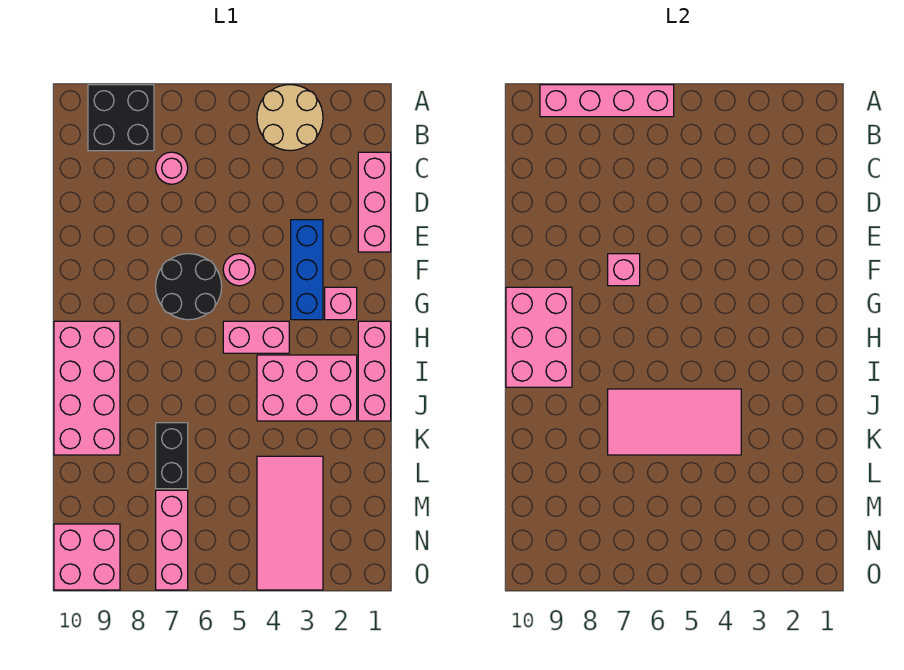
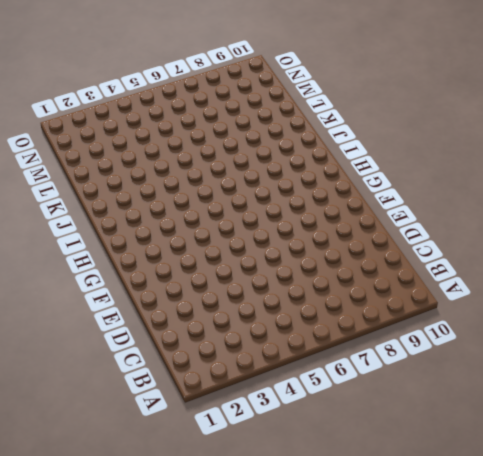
none -> tan 2x2 round brick [257,85,323,151]
none -> black 2x2 brick [88,85,154,151]
none -> pink 1x3 brick [358,152,391,252]

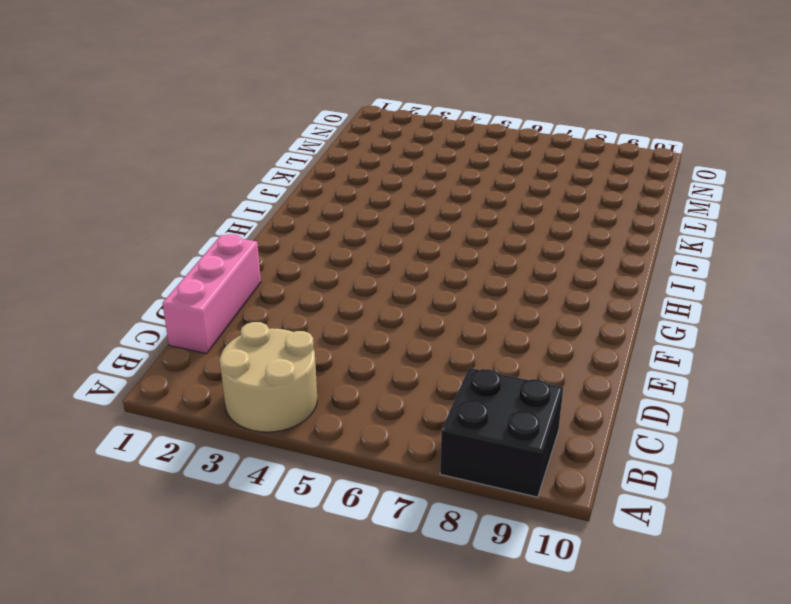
none -> pink 1x1 round brick [156,152,188,184]
none -> blue 1x3 brick [291,220,323,320]
none -> pink 1x1 round brick [223,254,255,286]

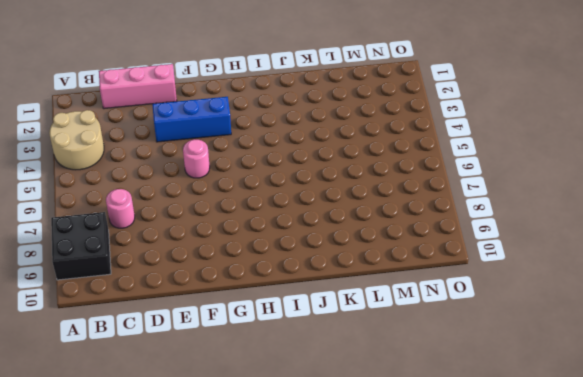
none -> black 2x2 round brick [156,254,222,320]
none -> pink 1x1 brick [325,287,357,320]
none -> pink 1x3 brick [358,321,391,421]

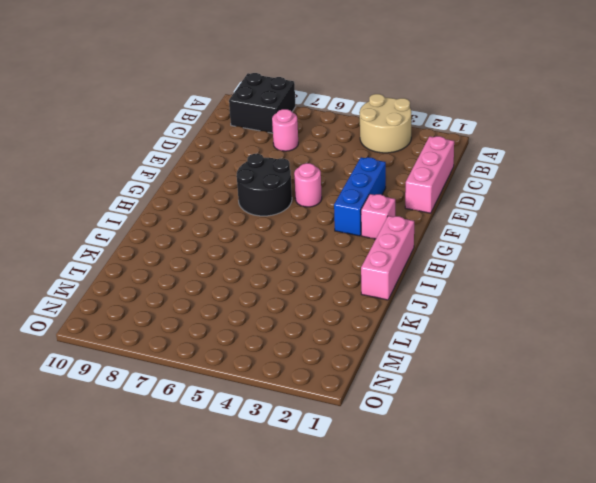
none -> pink 1x2 brick [223,321,289,353]
none -> pink 2x4 brick [54,321,120,455]
none -> pink 2x3 brick [257,355,357,421]

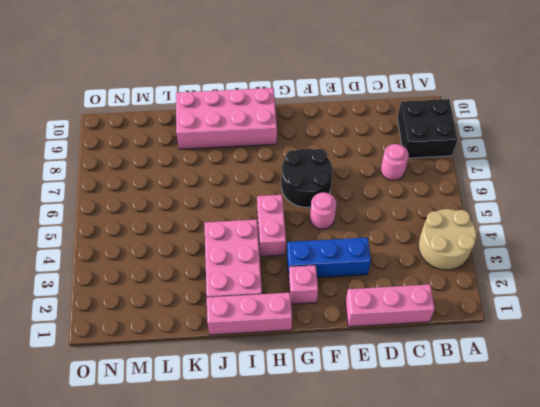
none -> black 1x2 brick [156,423,188,489]
none -> pink 2x4 tile [257,456,323,590]
none -> pink 1x3 brick [156,490,188,590]

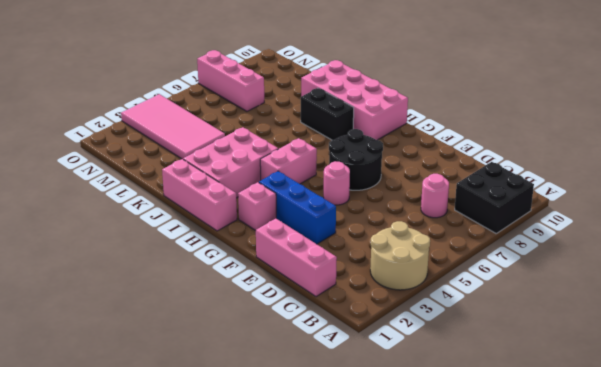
black 1x2 brick [301,88,354,140] -> black 1x2 brick moved to [156,423,188,489]
none -> pink 2x2 brick [54,524,120,590]
none -> pink 1x4 brick [540,85,674,117]
none -> pink 1x1 brick [608,254,640,286]

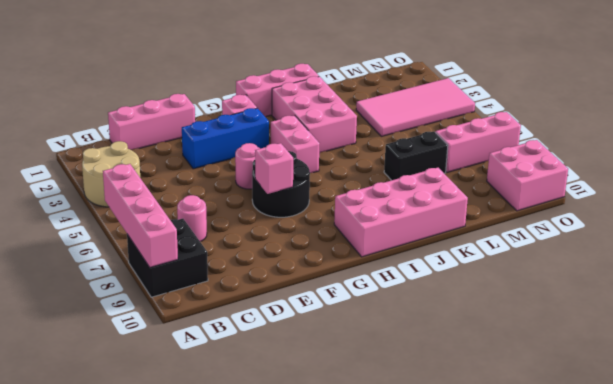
none -> pink 2x3 brick [506,287,572,387]
none -> pink 2x4 tile [608,389,741,455]

